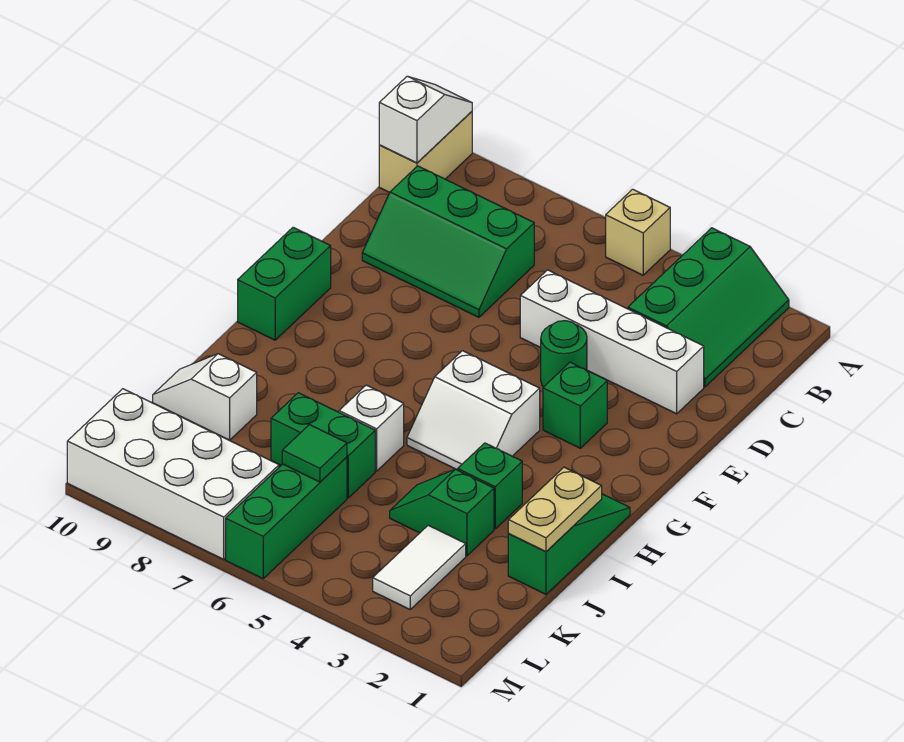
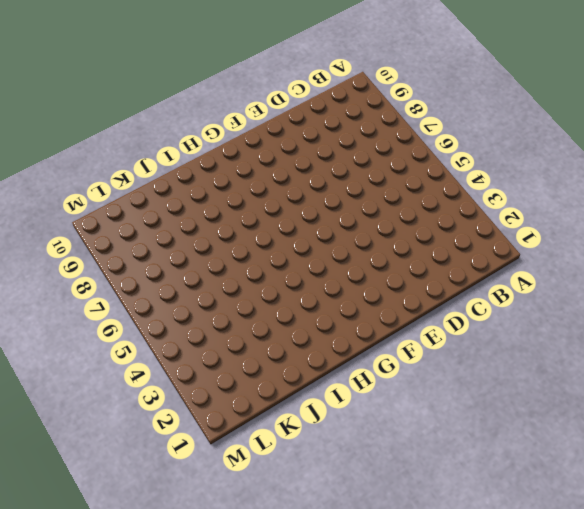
none -> green 2x3 slope [628,228,789,387]
none -> tan 1x1 brick [606,189,670,275]
none -> tan 1x2 brick [379,112,472,193]

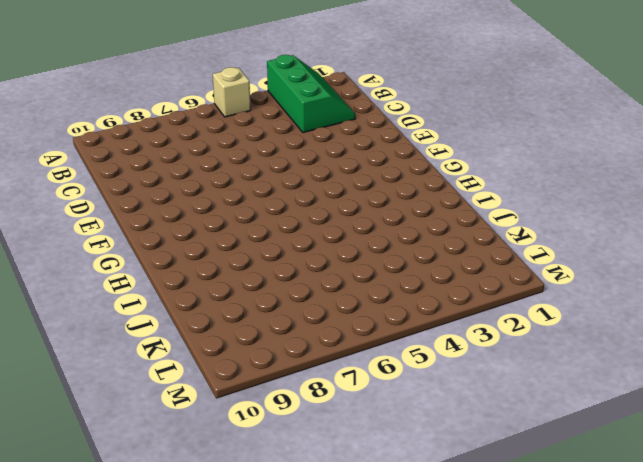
none -> tan 1x2 brick [379,112,472,193]
none -> green 2x3 slope [362,166,534,317]
none -> white 1x4 brick [520,270,704,414]

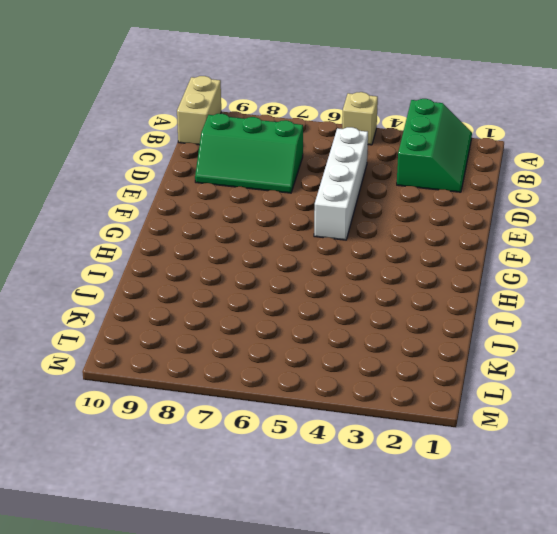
white 1x4 brick [314,127,368,240] -> white 1x4 brick turned to [520,270,704,414]
none -> green 1x1 round brick [541,321,587,387]
none -> green 1x1 brick [543,362,607,448]
none -> green 1x2 brick [238,227,331,340]

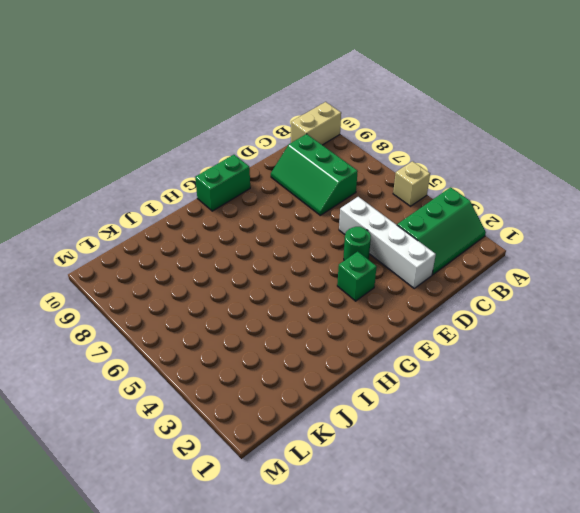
none -> white 2x2 slope [407,351,540,470]
none -> green 1x3 slope [508,494,630,594]
none -> green 1x1 brick [458,443,522,529]

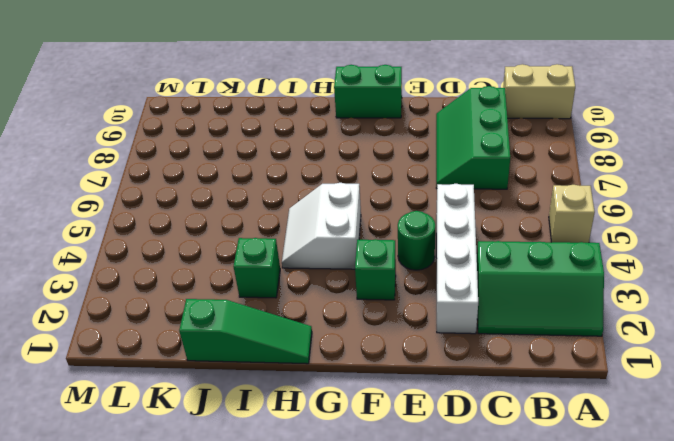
none -> white 1x1 brick [339,385,404,471]
none -> green 1x2 slope [390,469,494,556]
none -> green 1x2 brick [271,393,375,498]

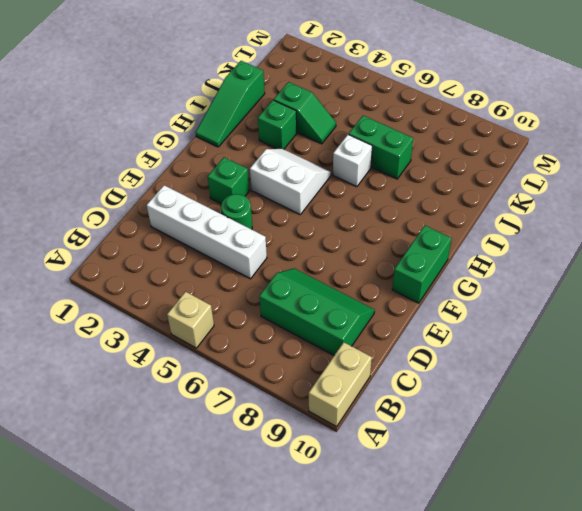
none -> green 2x3 slope [628,228,789,387]
none -> white 1x2 slope [153,354,257,440]
none -> white 1x2 tile [373,525,466,609]

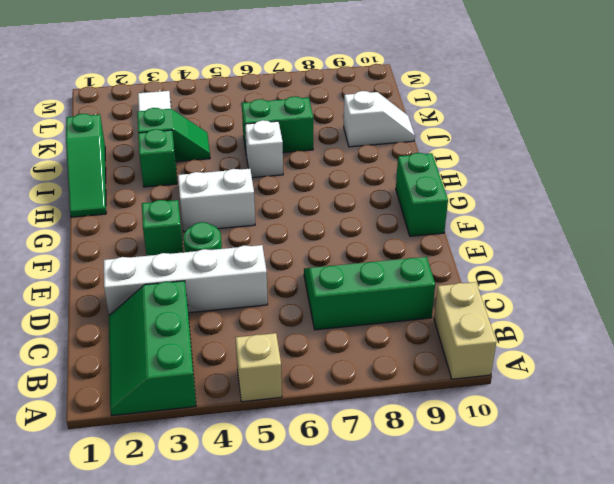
none -> green 1x3 brick [226,457,347,579]
none -> white 2x4 brick [67,389,279,559]
none -> white 1x2 slope [379,76,472,163]

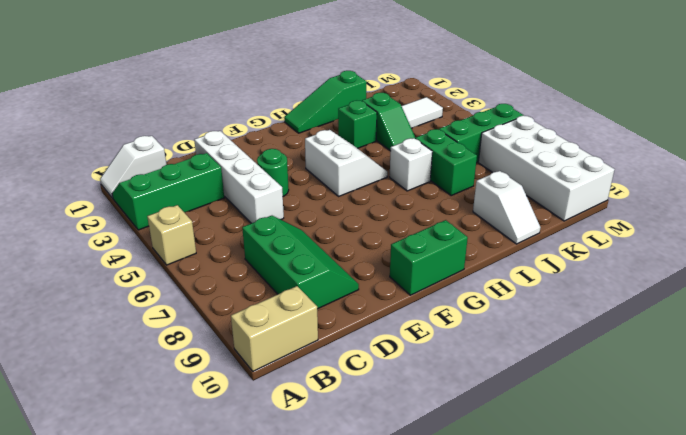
white 1x2 slope [100,136,166,198] -> white 1x2 slope moved to [379,76,472,163]
none -> green 1x1 brick [543,362,607,448]
none -> tan 1x2 plate [508,467,602,552]
none -> green 1x1 tile [282,425,347,482]

